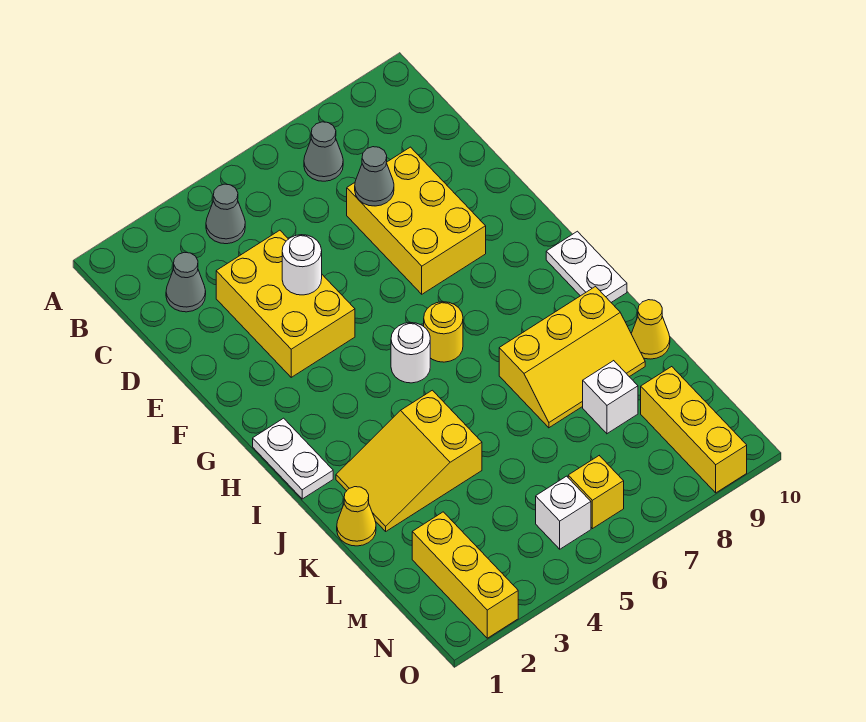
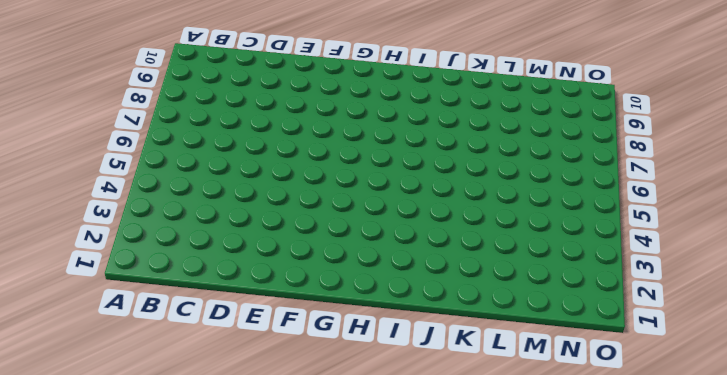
none -> grey 1x1 cone [206,184,245,244]
none -> grey 1x1 cone [304,122,343,181]
none -> grey 1x1 cone [166,252,206,312]

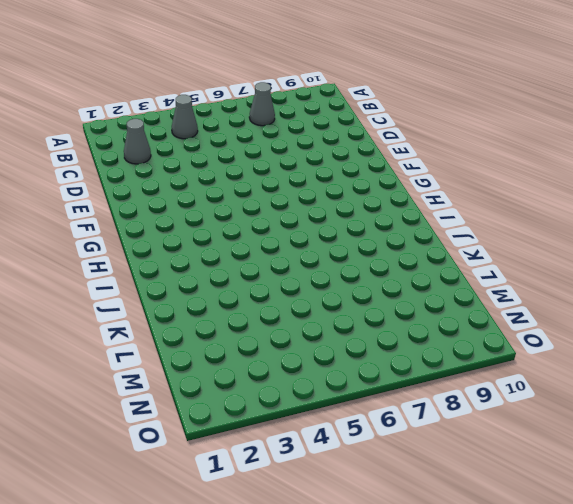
none -> yellow 2x3 brick [216,230,355,377]
none -> yellow 2x3 brick [347,147,486,294]
none -> white 1x2 plate [253,418,333,499]

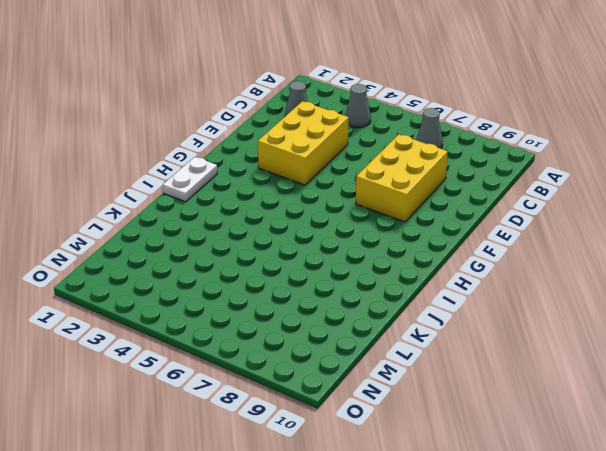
none -> white 1x1 round brick [391,323,430,383]
none -> yellow 1x1 round brick [424,302,463,362]
none -> white 1x2 plate [546,231,627,302]

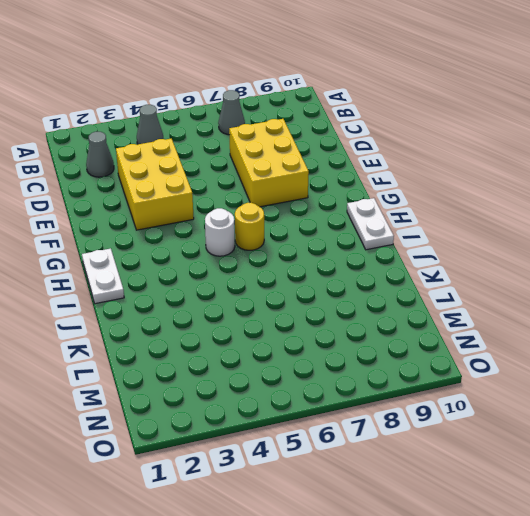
none -> yellow 2x3 slope [336,390,482,531]
none -> yellow 2x3 slope [499,287,645,428]
none -> yellow 1x1 cone [337,487,376,546]

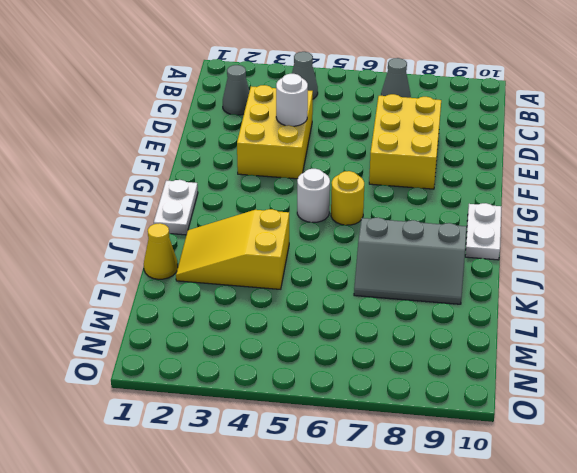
grey 2x3 slope [354,218,467,304] -> yellow 2x3 slope [499,287,645,428]
none -> yellow 1x1 cone [631,300,670,359]
none -> white 1x1 brick [583,361,638,434]
none -> yellow 1x3 brick [412,512,518,638]

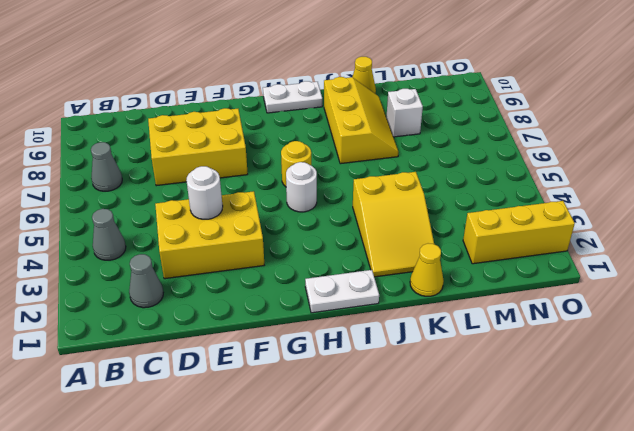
none -> yellow 1x3 brick [641,367,747,493]
none -> white 1x1 brick [536,476,591,549]
none -> yellow 1x1 brick [568,456,624,529]

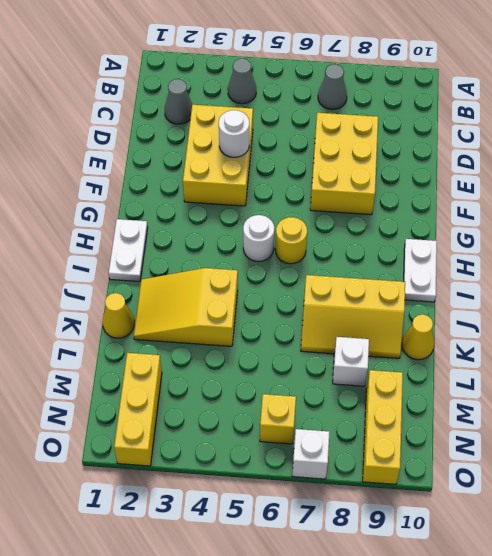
white 1x1 brick [292,429,329,479] -> white 1x1 brick moved to [536,476,591,549]
none -> grey 1x1 cone [355,147,394,206]

